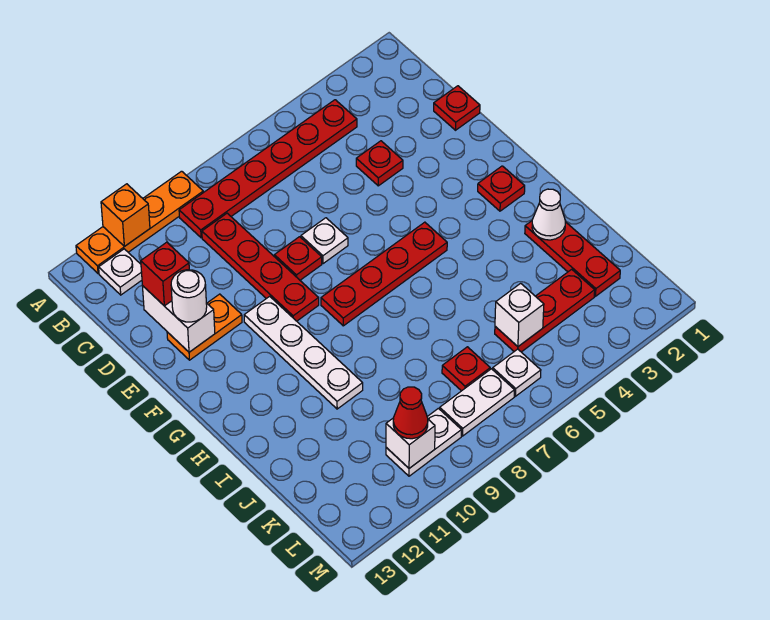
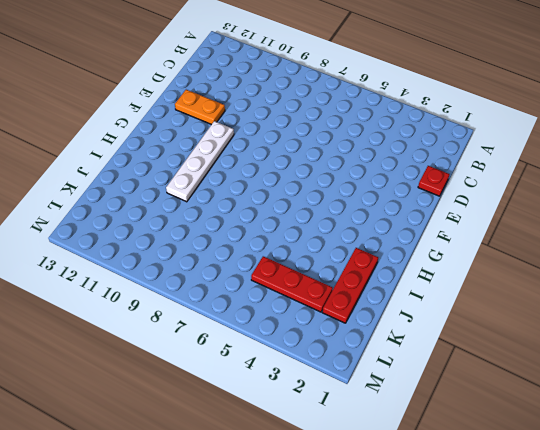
none -> orange 1x4 plate [76,171,203,274]
none -> red 1x6 plate [179,100,357,238]
none -> white 1x1 plate [99,249,142,295]

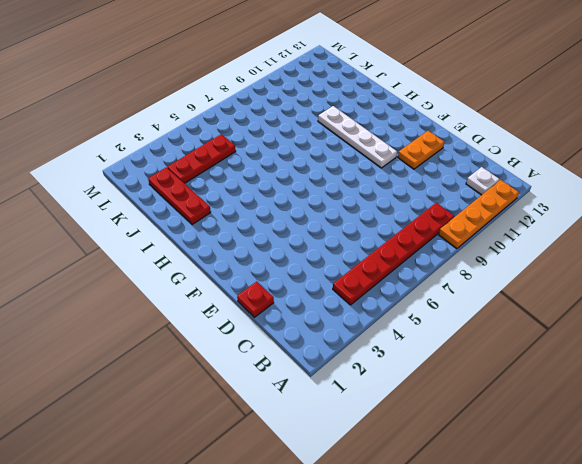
none -> red 1x4 plate [202,213,319,321]
none -> red 1x1 plate [356,141,403,186]
none -> white 1x1 plate [301,218,348,264]

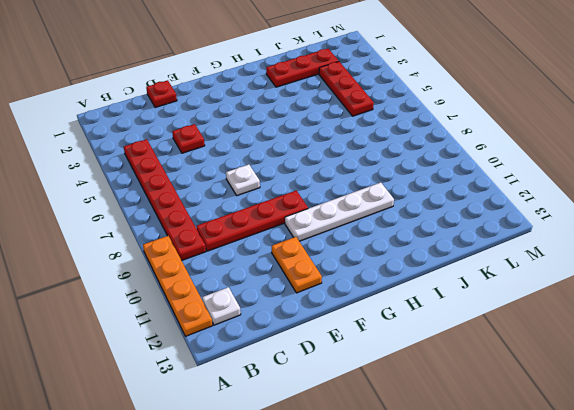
none -> red 1x1 plate [274,237,322,280]
none -> red 1x1 plate [478,166,525,211]
none -> red 1x4 plate [321,222,447,326]

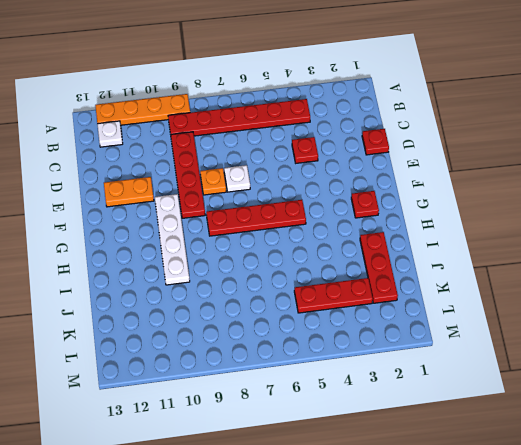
orange 1x1 plate [200,168,226,195] -> red 1x1 plate [274,237,322,280]
none -> red 1x1 plate [442,347,490,391]
none -> white 1x1 plate [493,349,541,396]
none -> white 1x2 plate [440,369,514,436]

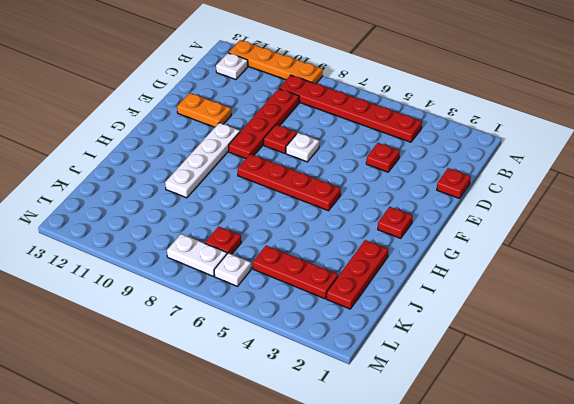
none -> white 1x2 plate [386,408,461,476]
none -> orange 1x1 brick [101,184,150,247]
none -> white 1x2 brick [143,286,215,352]

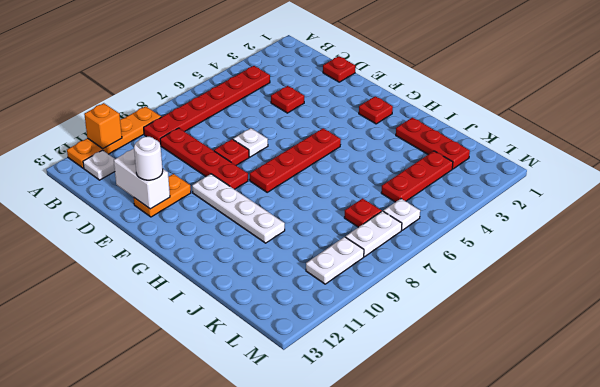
none -> white 1x1 cone [532,189,565,240]
none -> white 1x1 brick [495,283,544,346]
none -> white 1x1 brick [386,418,435,468]

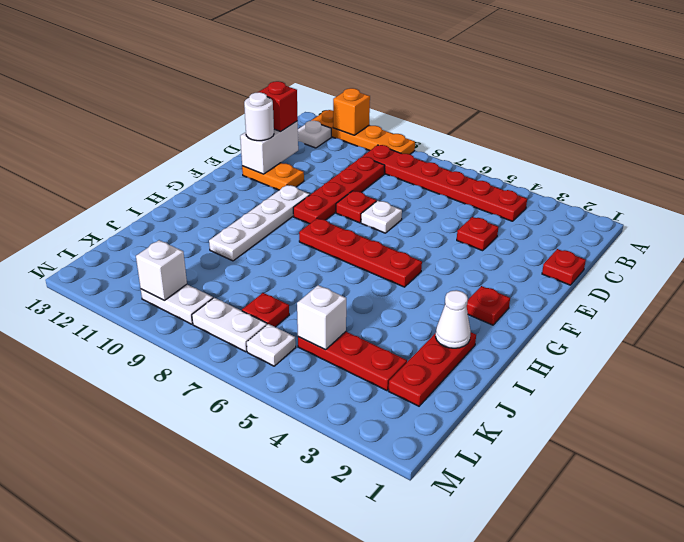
none -> red 1x1 cone [393,387,428,439]

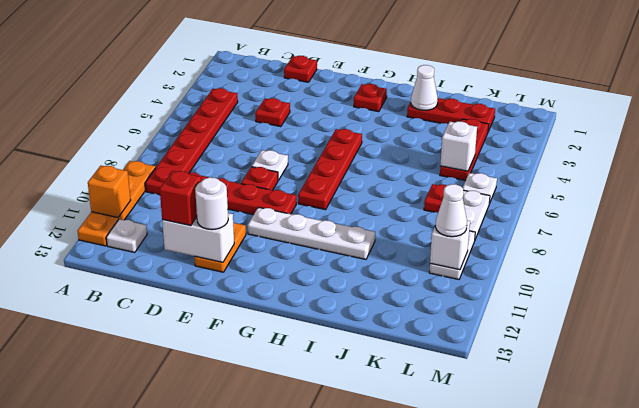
white 1x1 cone [435,184,467,237] -> red 1x1 cone [393,387,428,439]

